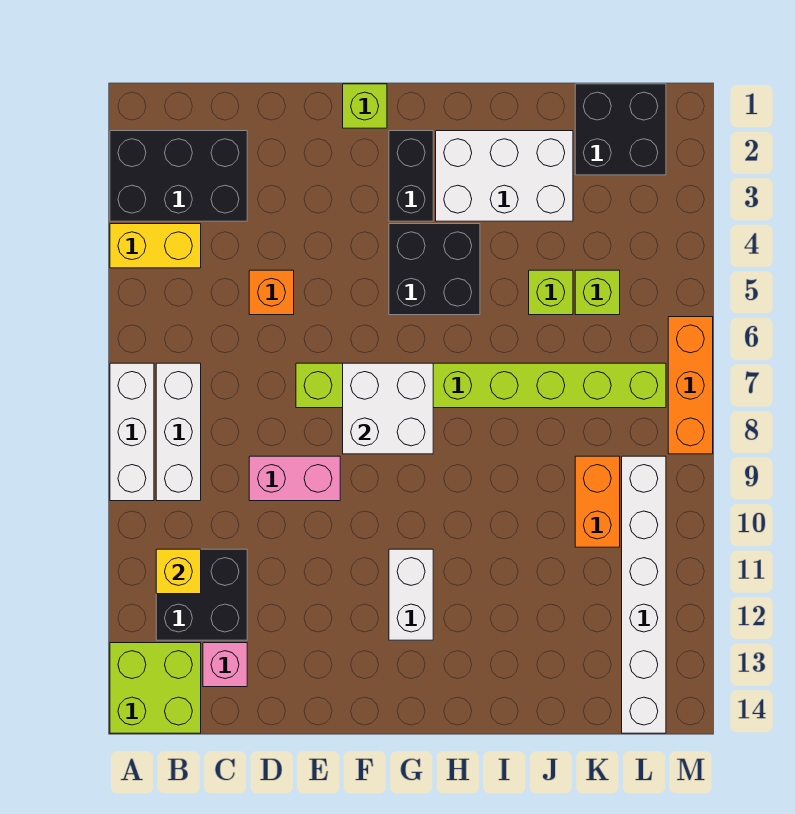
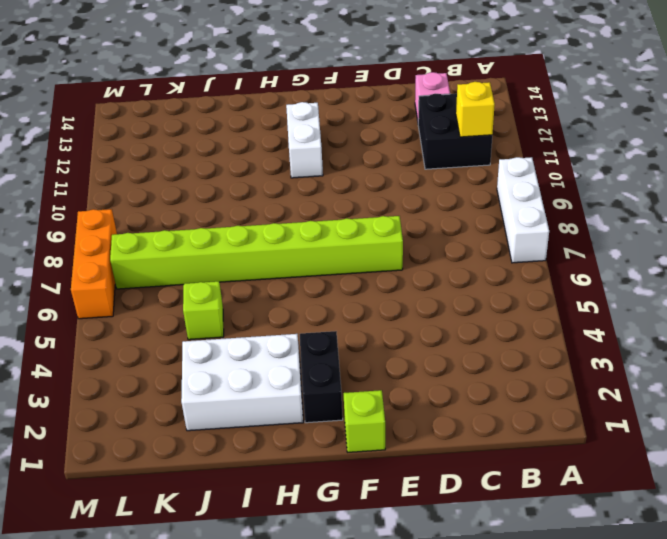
none -> black 2x3 brick [110,131,247,221]
none -> yellow 1x2 brick [110,224,201,268]
none -> lime 2x2 brick [110,643,201,733]

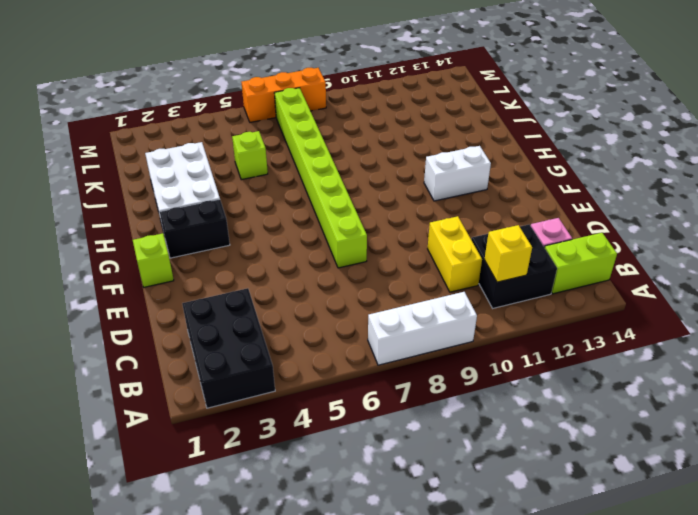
lime 1x2 brick [544,233,617,294] -> lime 2x2 brick [110,643,201,733]
yellow 1x2 brick [428,216,482,292] -> yellow 1x2 brick moved to [110,224,201,268]
none -> white 1x3 brick [156,363,201,501]
none -> orange 1x1 brick [249,270,294,315]
none -> pink 1x2 brick [249,456,340,501]

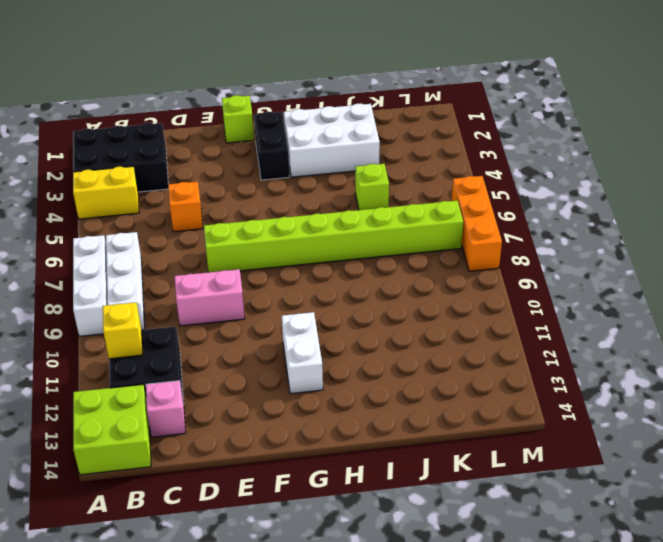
none -> black 2x2 brick [389,224,480,315]
none -> black 2x2 brick [575,84,666,175]
none -> lime 1x1 brick [575,270,620,315]

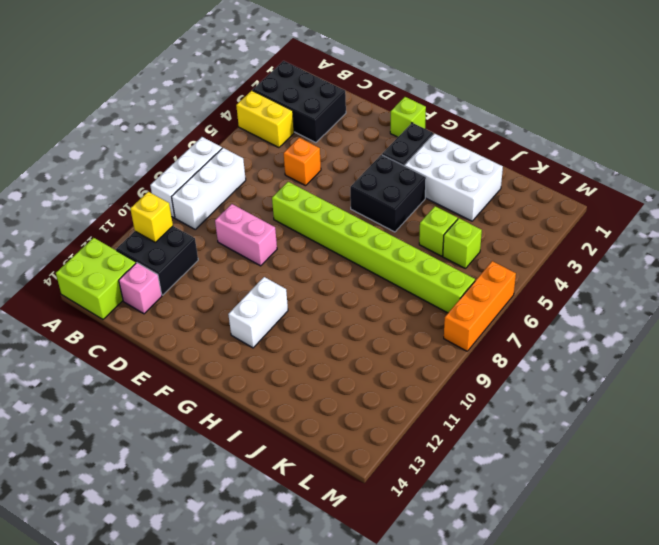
none -> black 2x2 brick [575,84,666,175]
none -> orange 1x2 brick [575,456,620,547]
none -> white 1x6 brick [622,456,666,733]

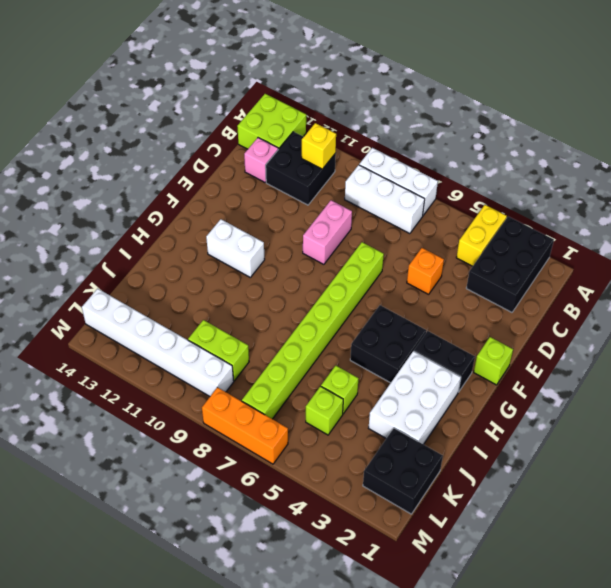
lime 1x2 brick [188,320,249,381] -> orange 1x2 brick [575,456,620,547]
none -> white 2x2 brick [343,363,433,454]

